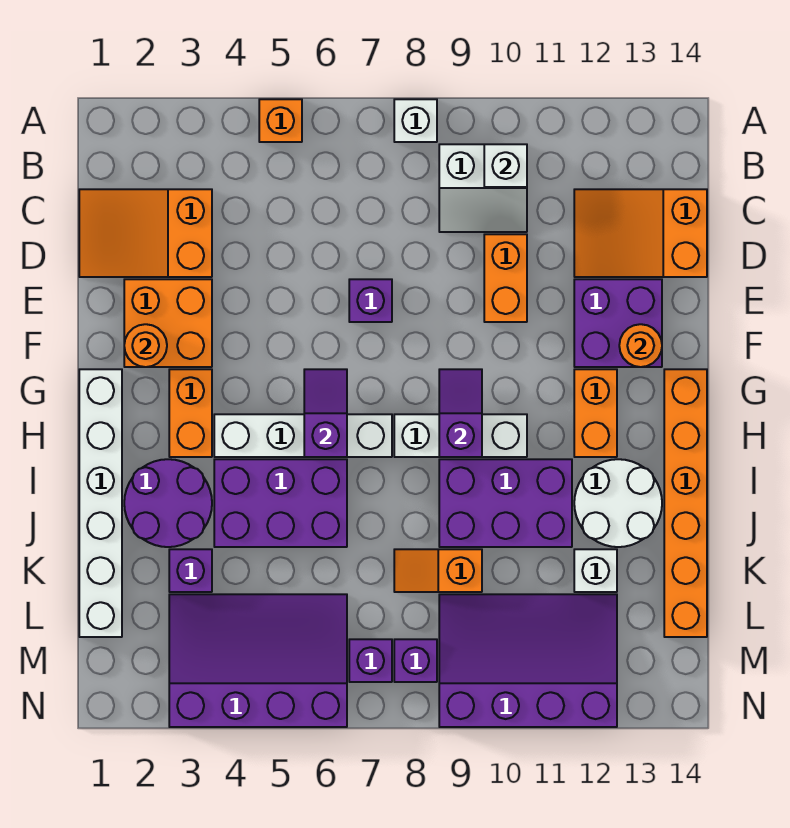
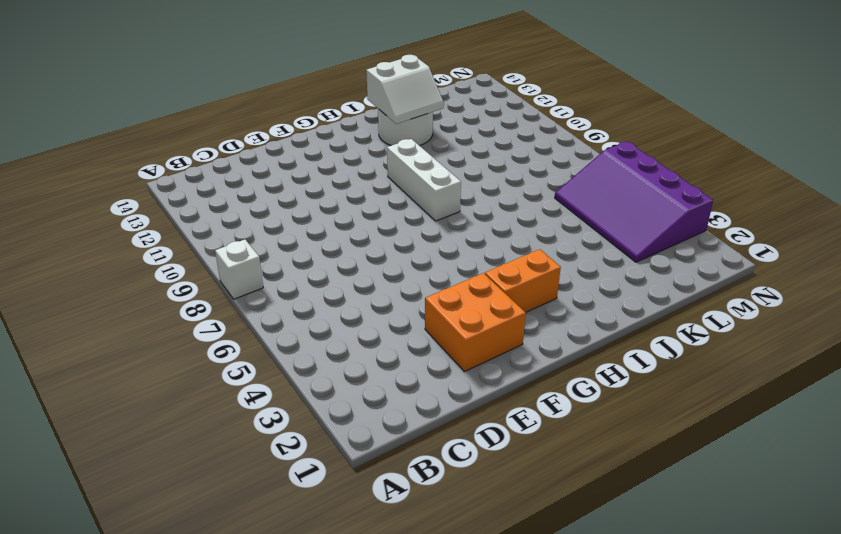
white 2x2 slope [366,55,444,124] -> white 2x2 slope turned to [439,144,527,232]
none -> orange 1x1 brick [259,99,302,142]
none -> orange 2x3 slope [79,189,212,277]
none -> orange 2x3 slope [574,189,707,277]
none -> orange 1x2 brick [484,234,527,322]

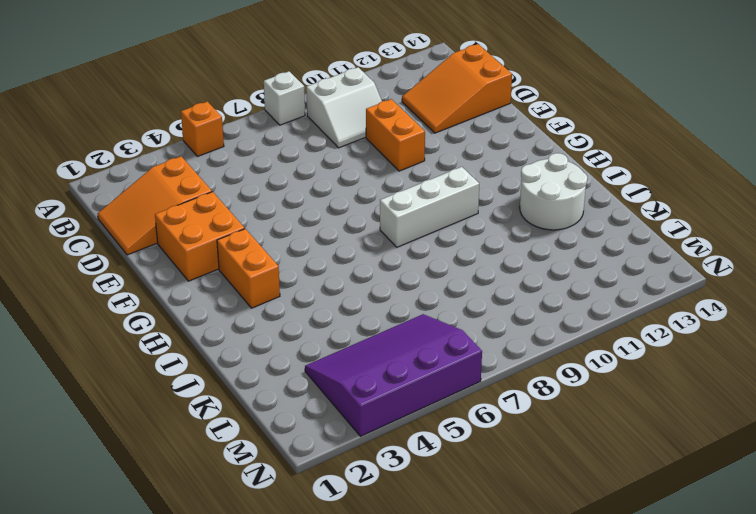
none -> purple 1x1 brick [349,279,392,322]
none -> purple 2x2 brick [574,279,662,367]
none -> white 1x6 brick [79,369,122,637]
none -> orange 1x2 brick [574,369,617,457]

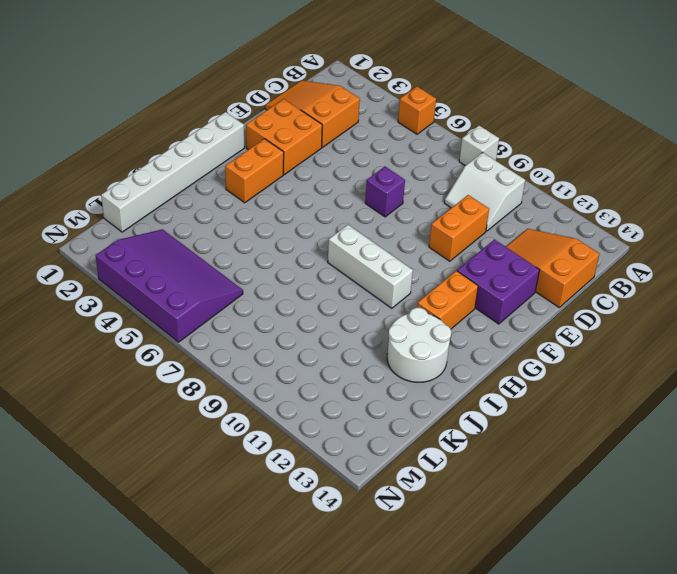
none -> orange 1x6 brick [664,369,707,637]
none -> white 1x4 brick [214,414,392,457]
none -> purple 2x2 round brick [124,459,212,547]
none -> purple 2x3 brick [214,459,347,547]

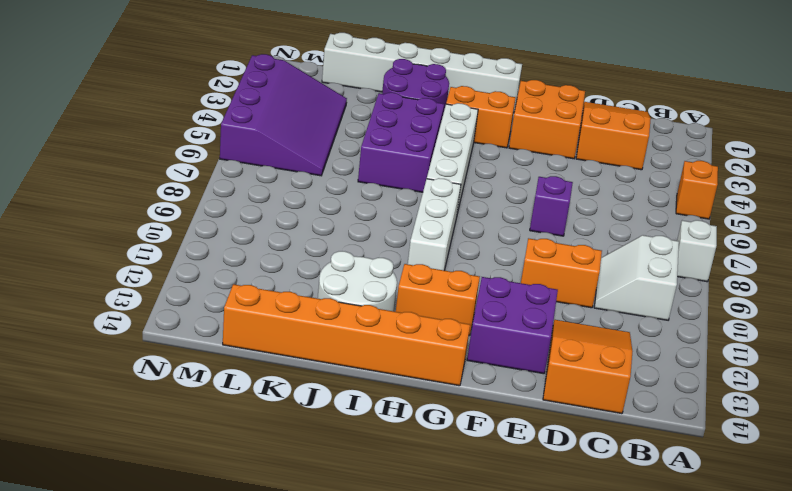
none -> purple 2x3 brick [439,459,572,547]
none -> purple 1x1 brick [169,549,212,592]
none -> orange 1x2 slope [394,549,482,592]
none -> white 1x1 brick [574,549,617,592]

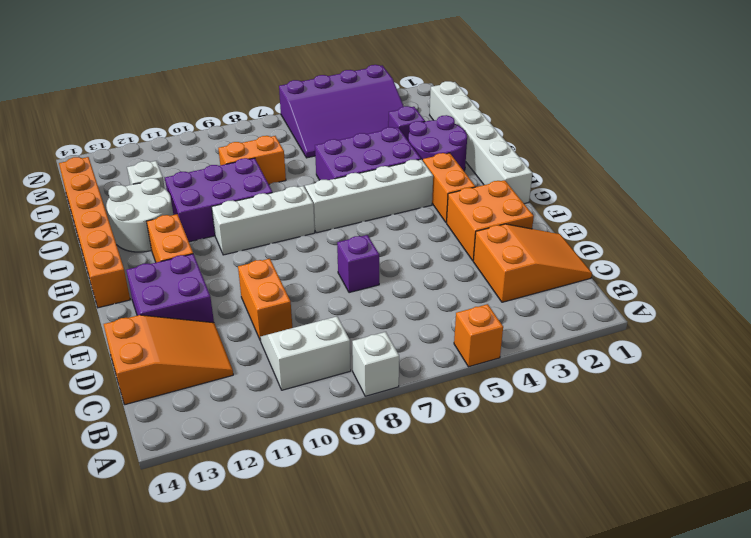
orange 1x2 brick [218,136,286,184] -> orange 1x2 slope [394,549,482,592]
none -> purple 3x4 slope [439,594,617,727]
none -> purple 1x1 brick [349,639,392,682]
none -> purple 1x1 brick [394,639,437,682]
none -> white 1x1 brick [484,144,527,187]

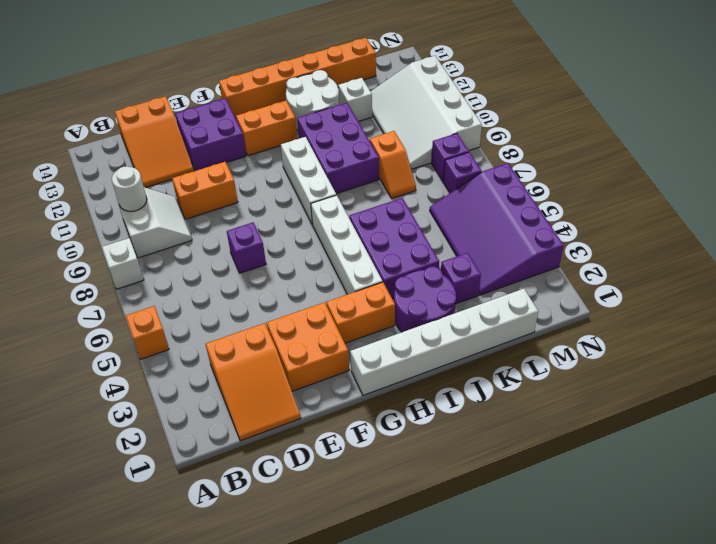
white 1x1 round brick [112,166,147,211] -> white 1x1 brick [484,144,527,187]
white 3x4 slope [371,56,482,169] -> purple 3x4 slope [439,594,617,727]
none -> orange 1x1 round brick [124,324,167,367]
none -> orange 1x1 round brick [619,324,662,367]
none -> purple 1x2 slope [304,369,347,457]
none -> purple 1x2 slope [439,369,482,457]

